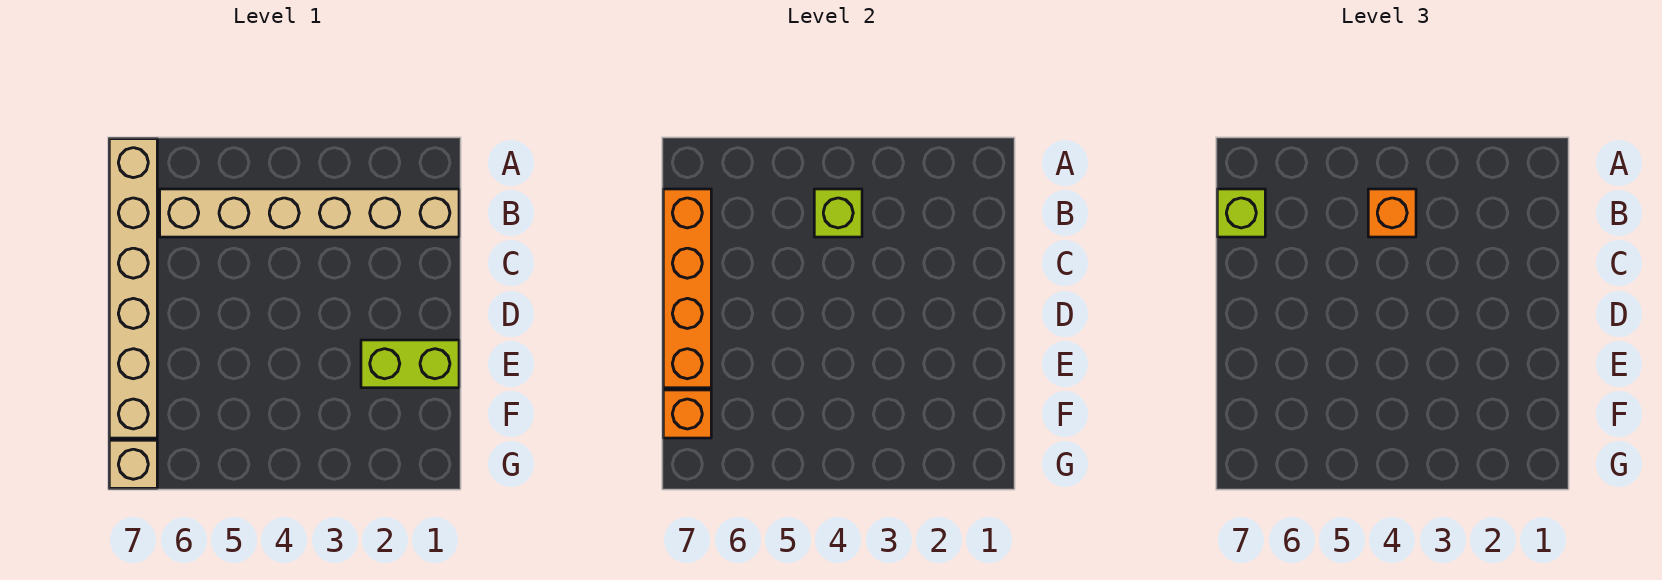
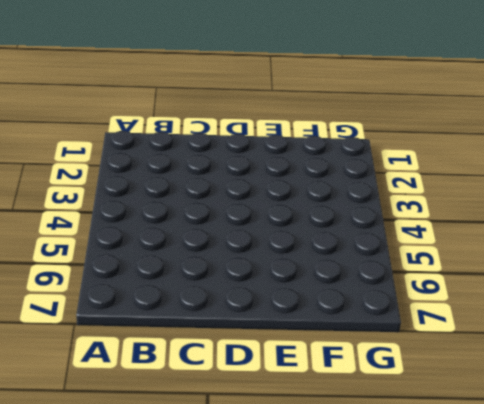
none -> tan 1x6 brick [109,139,157,438]
none -> tan 1x6 brick [160,189,459,237]

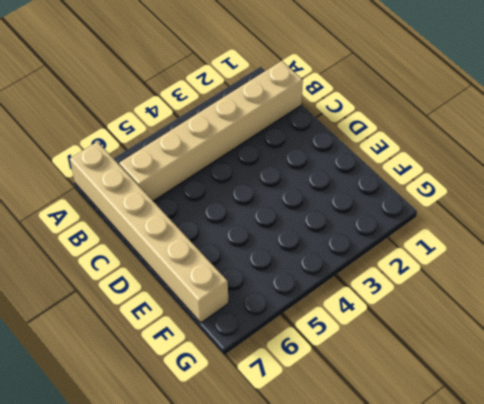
none -> lime 1x2 brick [361,340,459,388]
none -> tan 1x1 brick [109,440,157,488]

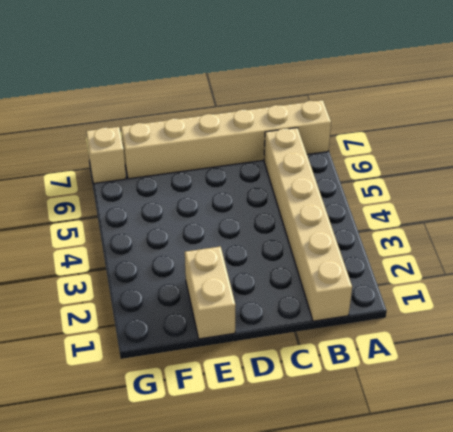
tan 1x2 brick [185,246,236,339] -> lime 1x2 brick [361,340,459,388]
none -> lime 1x1 brick [814,189,862,237]
none -> orange 1x4 brick [663,189,711,388]

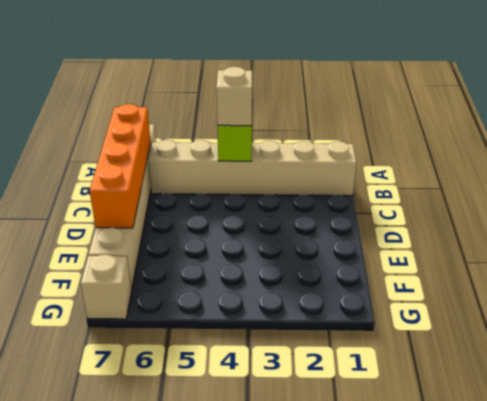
tan 1x1 brick [216,67,252,126] -> orange 1x1 brick [1368,189,1416,237]
none -> lime 1x2 brick [361,340,459,388]
none -> orange 1x1 brick [663,390,711,438]

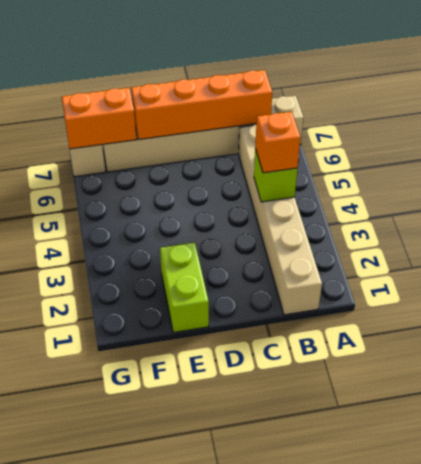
orange 1x2 brick [62,88,136,149] -> orange 1x1 brick [663,390,711,438]
none -> lime 1x1 brick [1217,189,1265,237]

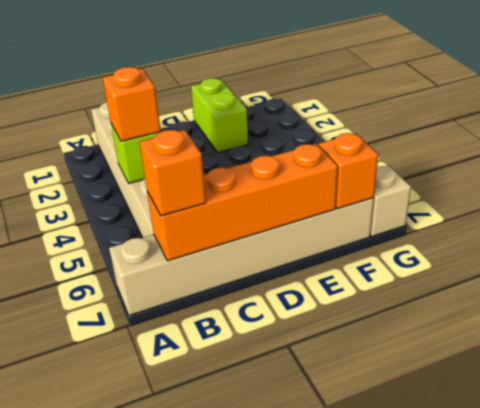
orange 1x1 brick [140,130,206,216] -> lime 1x1 brick [1217,189,1265,237]

